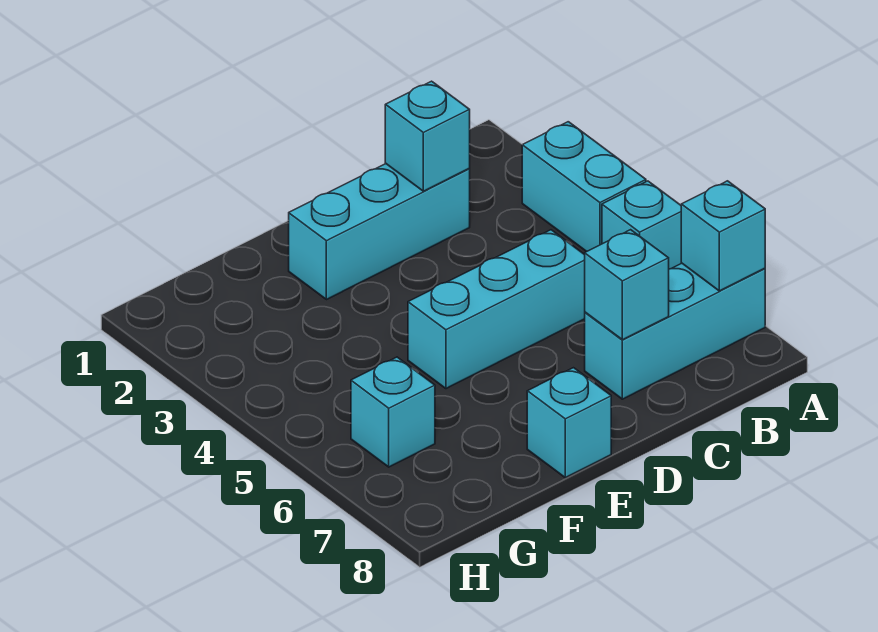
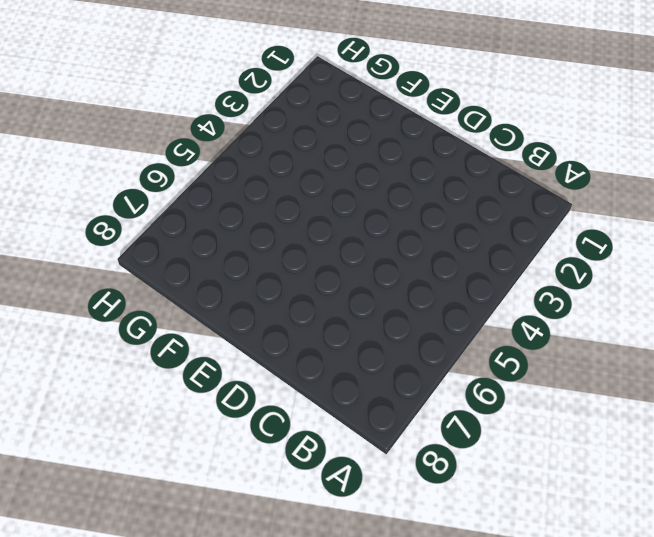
none -> cyan 1x2 brick [522,122,646,252]
none -> cyan 1x1 brick [602,181,681,269]

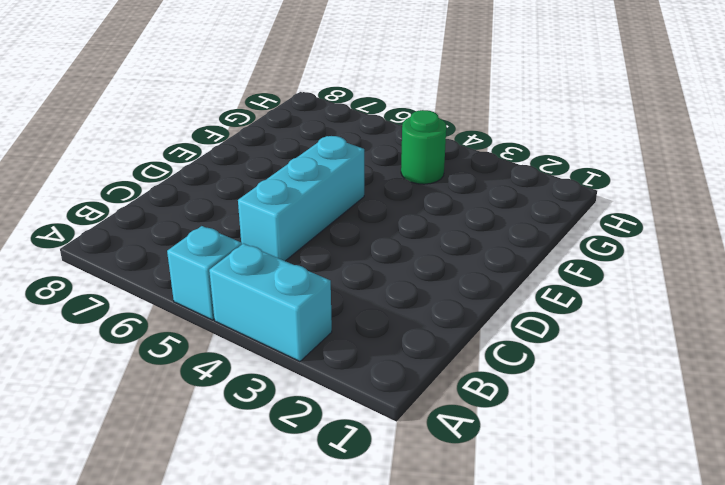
green 1x1 round brick [401,110,446,184] -> none
none -> cyan 1x3 brick [585,263,765,399]
none -> cyan 1x3 brick [289,164,470,300]

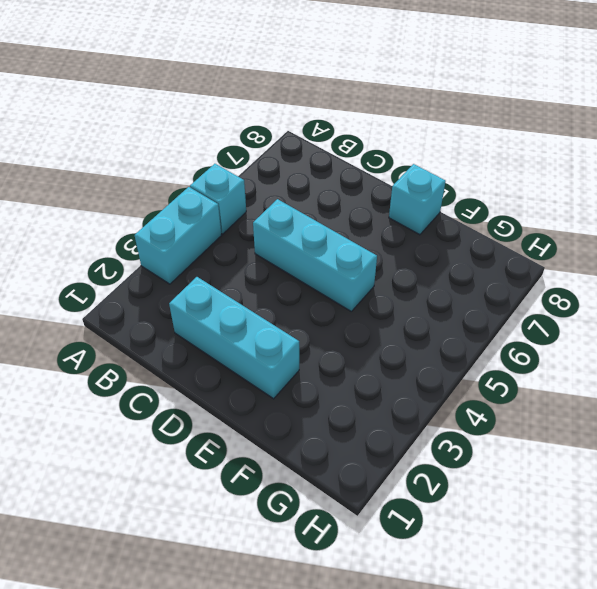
none -> cyan 1x3 brick [585,263,765,399]
none -> cyan 1x1 brick [351,357,435,467]

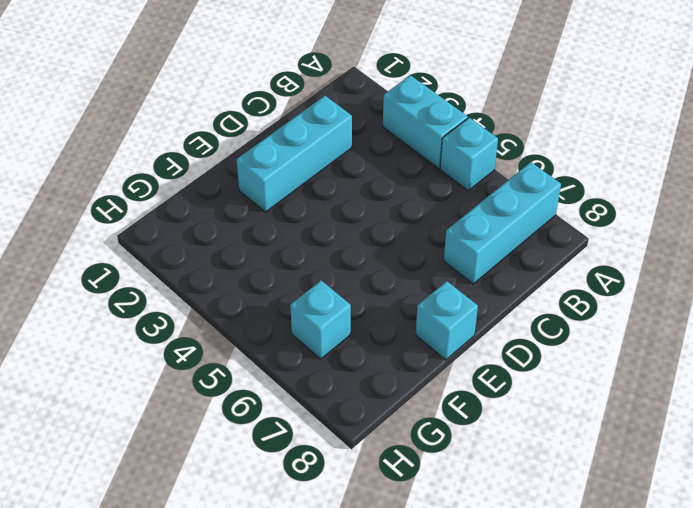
none -> cyan 1x3 brick [408,230,585,389]
none -> cyan 1x1 brick [681,181,765,291]

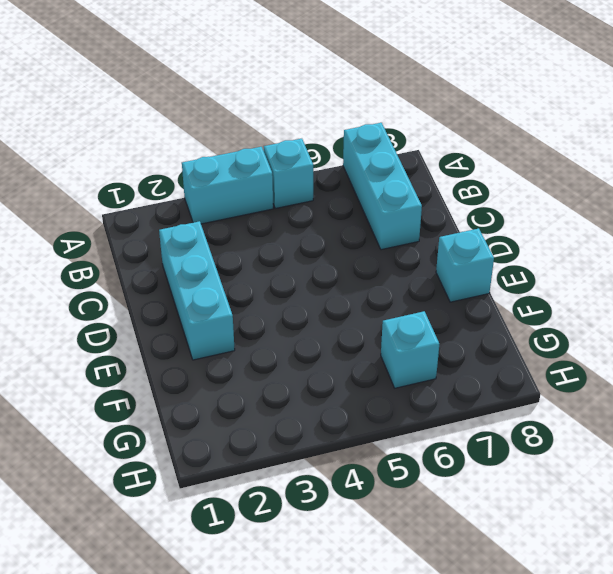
none -> cyan 1x3 brick [408,230,585,389]
none -> cyan 1x1 brick [681,181,765,291]

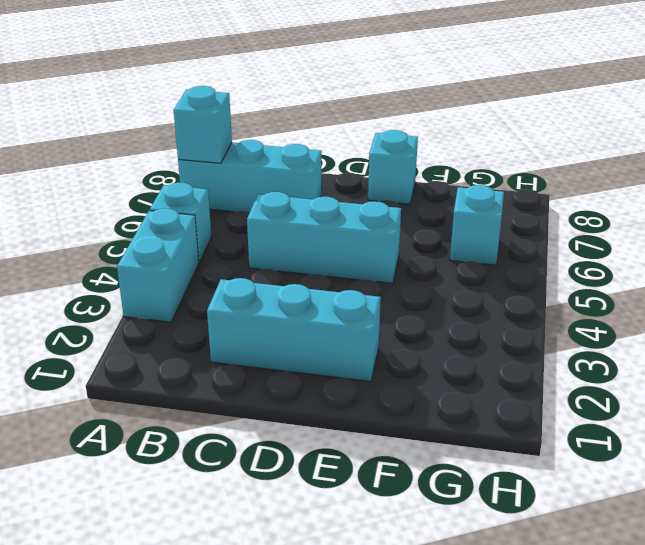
none -> cyan 1x1 brick [385,81,470,191]
none -> cyan 1x1 brick [585,230,669,340]

